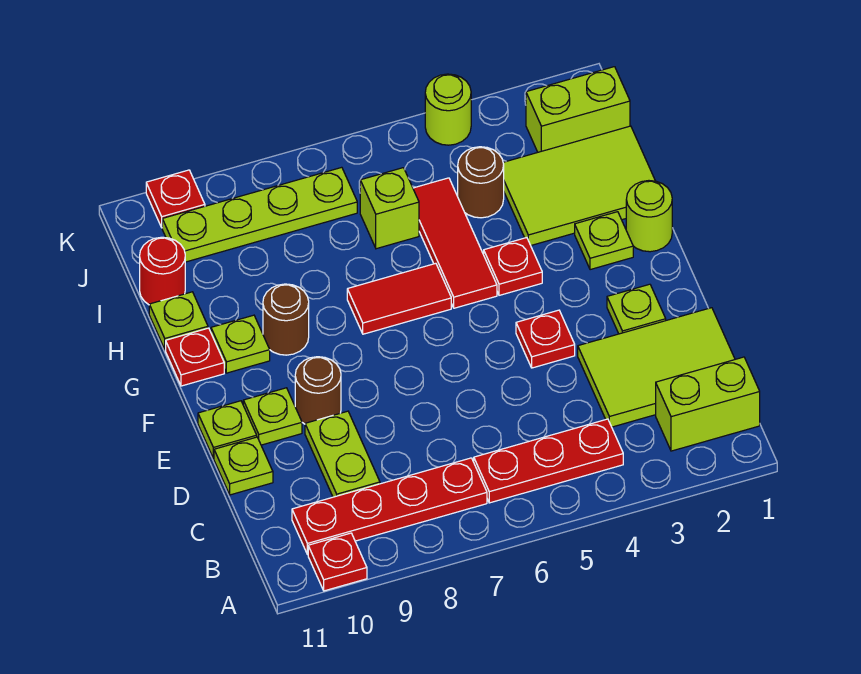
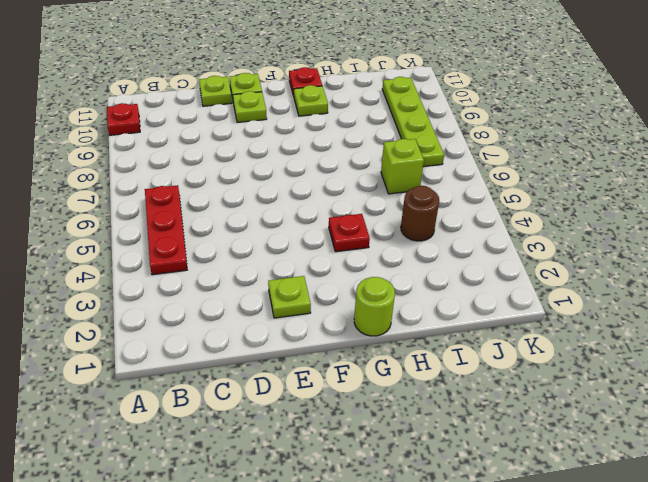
none -> lime 1x2 brick [656,357,760,451]
none -> red 1x4 plate [292,458,487,555]
none -> lime 2x3 tile [578,308,735,427]

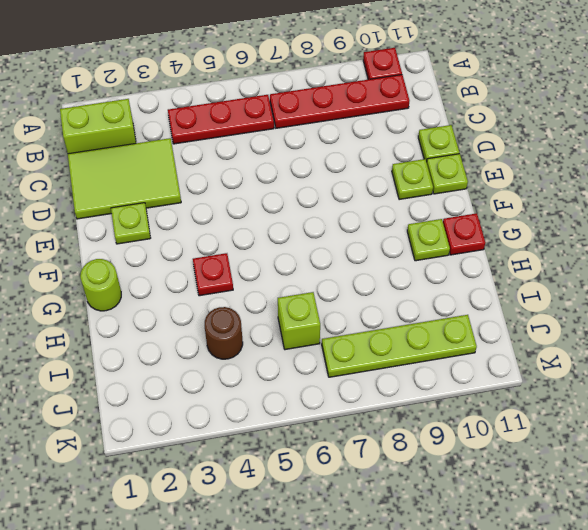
none -> lime 1x2 plate [305,411,380,497]
none -> red 1x1 plate [516,310,575,368]
none -> brown 1x1 round brick [295,357,341,424]

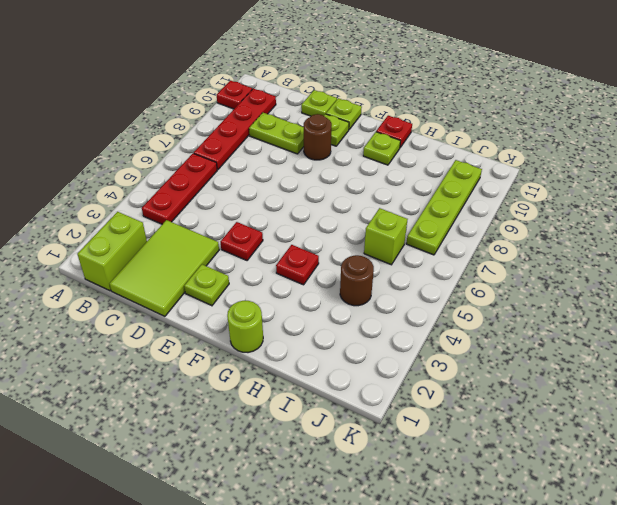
none -> lime 1x1 plate [575,212,633,270]
none -> red 1x3 tile [413,178,497,308]
none -> red 1x2 tile [347,263,451,334]

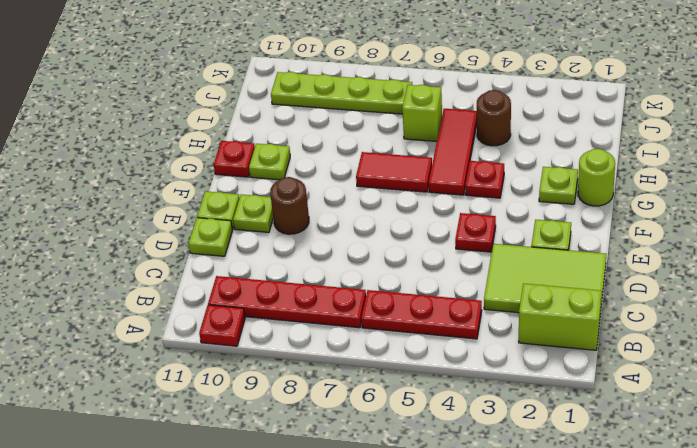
none -> lime 1x2 plate [305,411,380,497]
none -> brown 1x1 round brick [263,284,309,355]
none -> lime 2x3 tile [503,126,655,245]

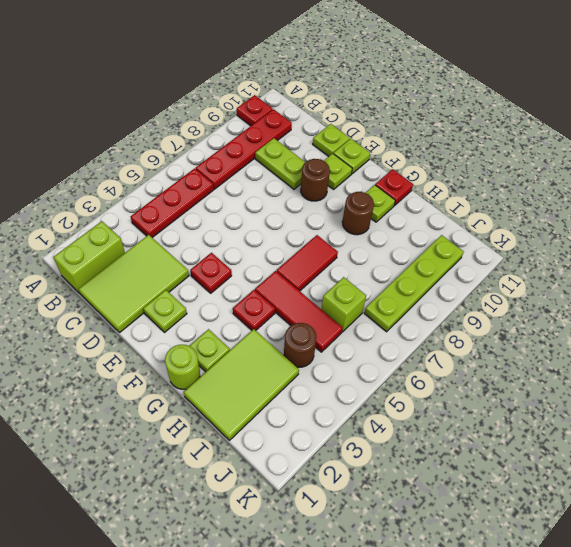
none -> lime 1x1 plate [149,292,208,350]
none -> red 1x1 round brick [140,237,185,305]
none -> lime 1x2 brick [526,67,630,152]

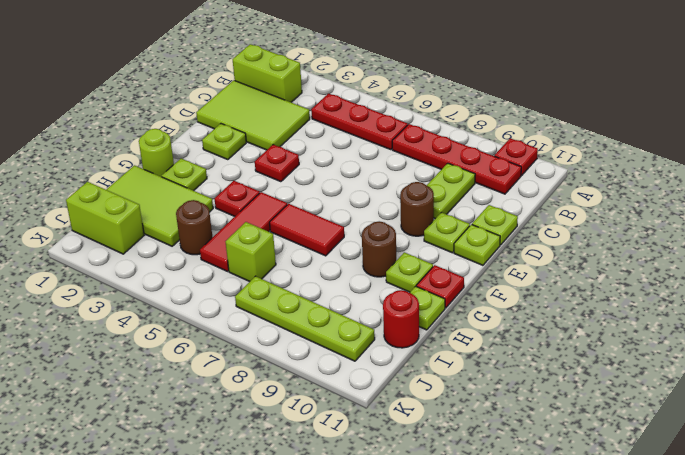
none -> lime 1x1 round brick [425,74,471,145]
none -> red 1x1 plate [146,170,205,227]

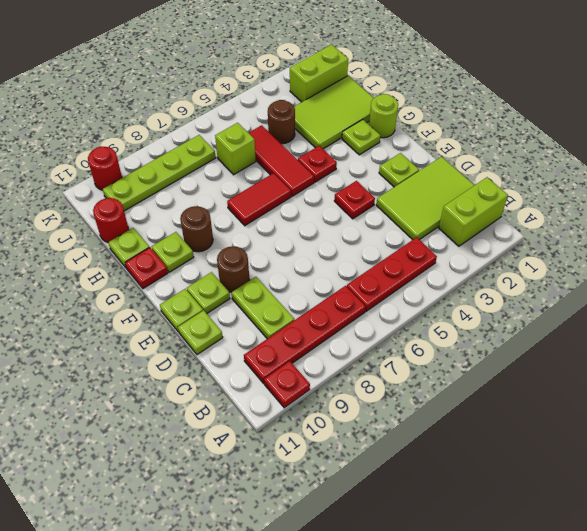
red 1x1 round brick [88,146,122,190] -> red 1x1 plate [146,170,205,227]
none -> lime 1x1 round brick [425,74,471,145]

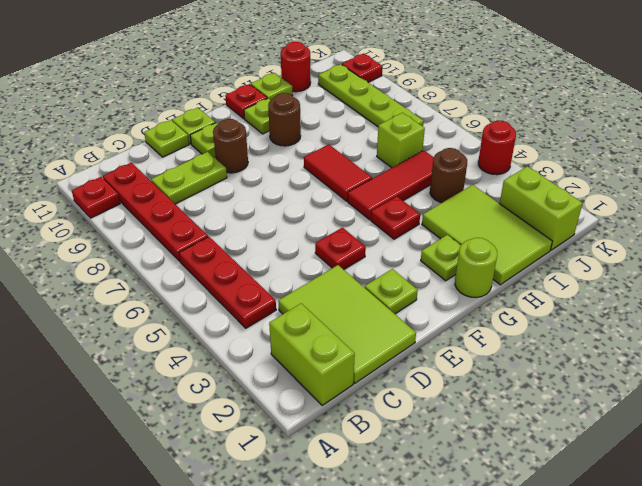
red 1x1 round brick [478,120,516,175] -> lime 1x1 round brick [425,74,471,145]

